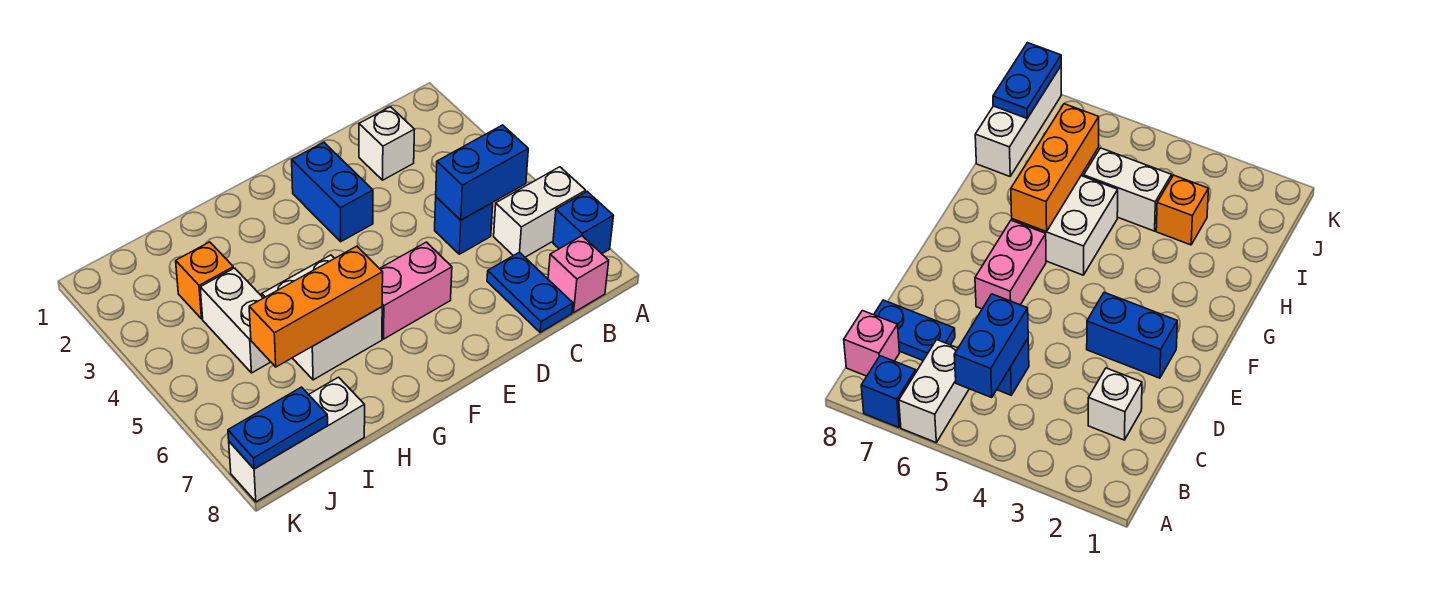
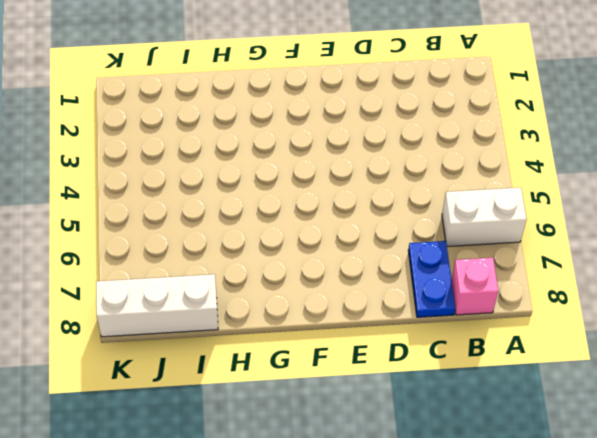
none -> blue 1x1 brick [553,192,613,254]
none -> white 1x1 brick [359,107,415,180]
none -> blue 1x1 brick [435,197,493,254]

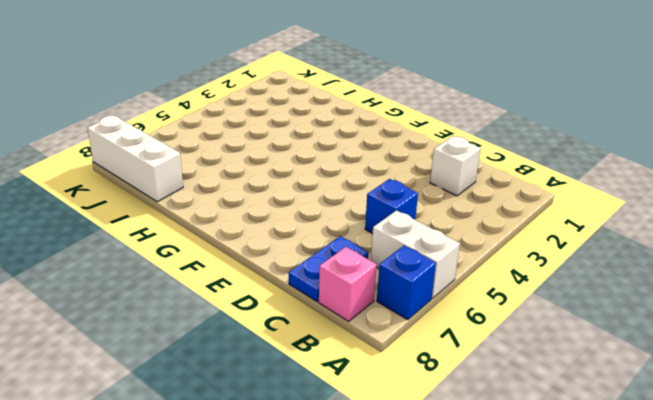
none -> blue 1x2 brick [292,142,373,242]
none -> pink 1x2 brick [380,242,452,339]
none -> white 2x2 brick [262,255,382,380]

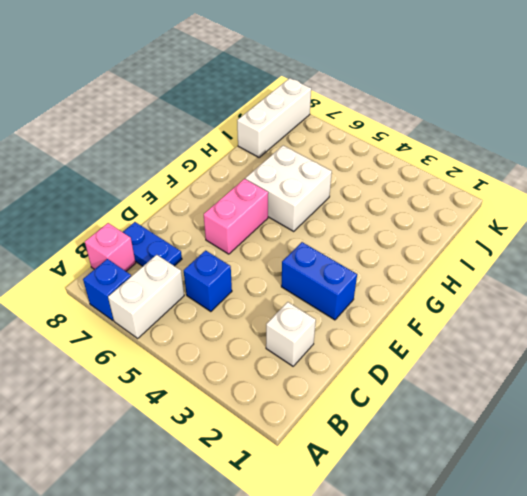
none -> orange 1x1 brick [176,242,234,319]
none -> white 1x2 brick [200,268,270,373]
none -> blue 1x2 brick [436,125,528,220]

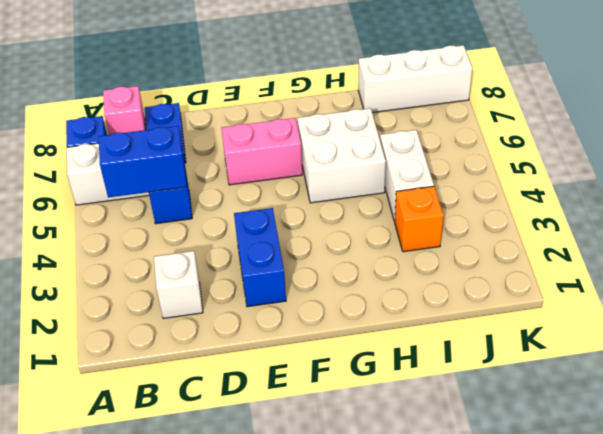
none -> orange 1x3 brick [249,246,383,367]
none -> blue 1x2 plate [228,387,328,469]

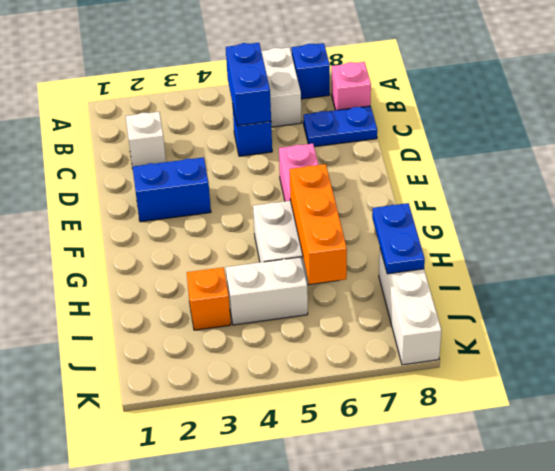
blue 1x2 plate [372,203,425,274] -> blue 1x2 plate moved to [228,387,328,469]

